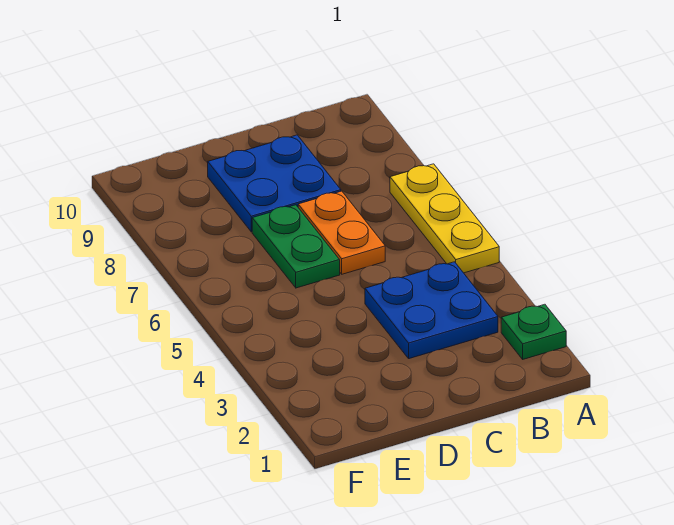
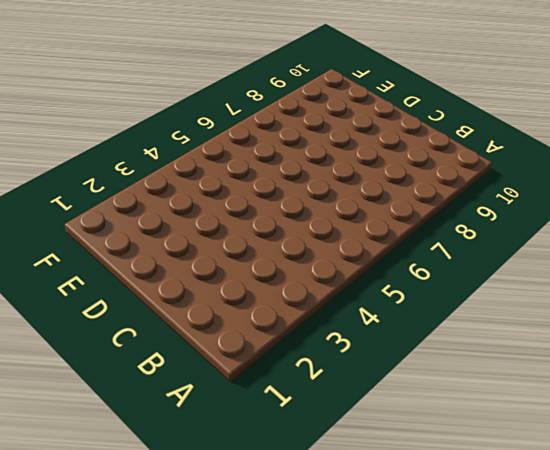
none -> green 1x1 plate [501,304,566,359]
none -> yellow 1x3 plate [390,164,499,273]

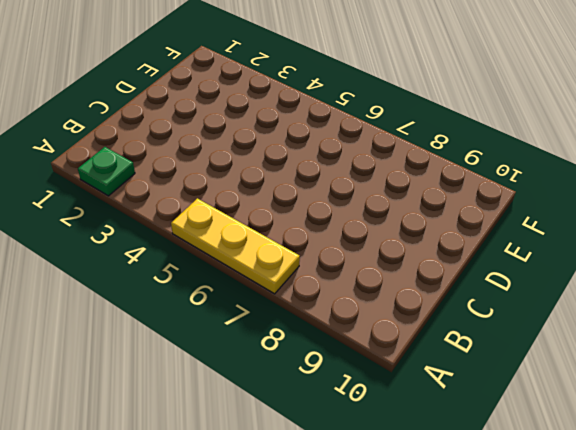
none -> blue 2x2 plate [365,262,498,359]
none -> orange 1x2 plate [298,191,385,274]

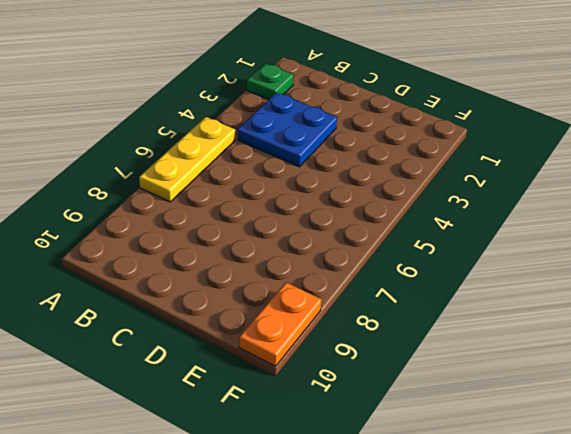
orange 1x2 plate [239,282,322,366] -> orange 1x2 plate moved to [298,191,385,274]
none -> blue 2x2 plate [208,135,341,232]
none -> green 1x2 plate [252,205,340,288]

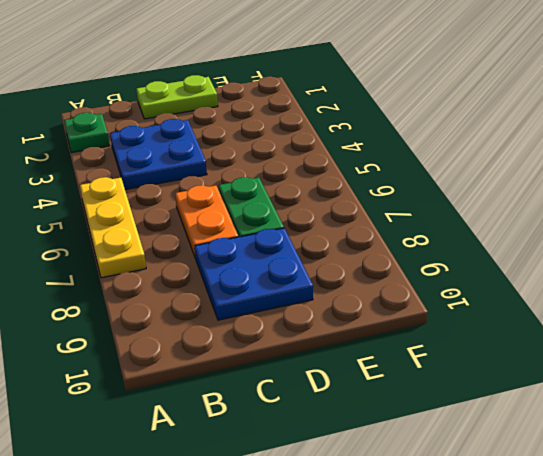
lime 1x2 plate [136,75,218,119] -> none

